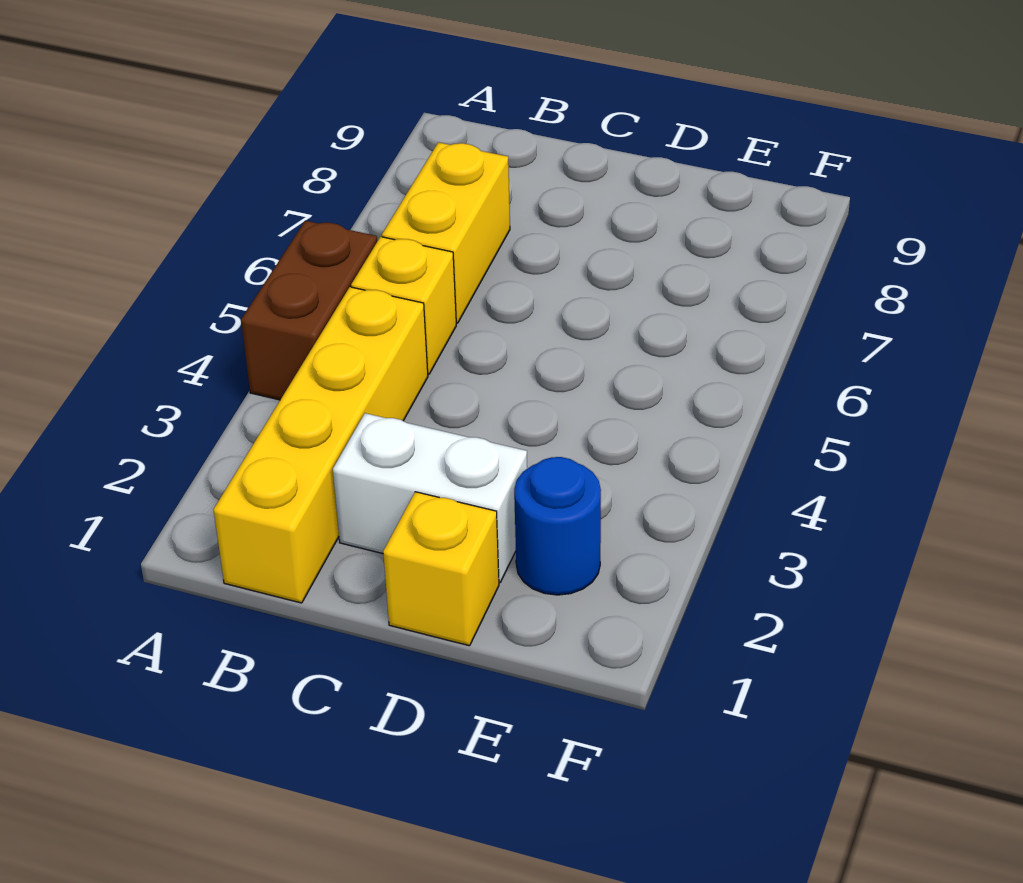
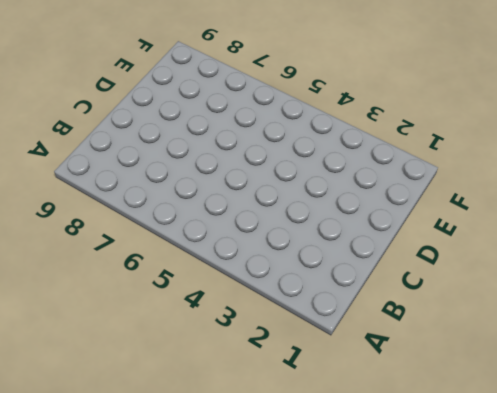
none -> brown 1x2 brick [241,221,377,400]
none -> yellow 1x4 brick [214,287,428,603]

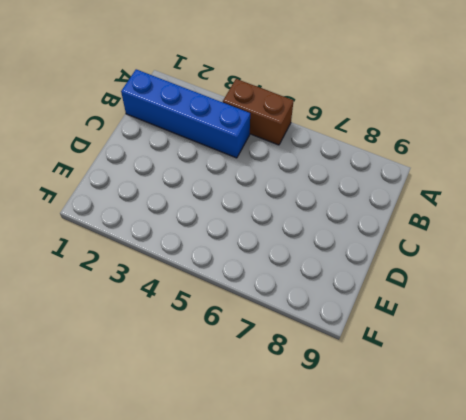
blue 1x4 brick [121,69,250,158] -> yellow 1x4 brick [214,287,428,603]
none -> yellow 1x1 brick [351,237,456,374]
none -> yellow 1x2 brick [382,142,510,323]

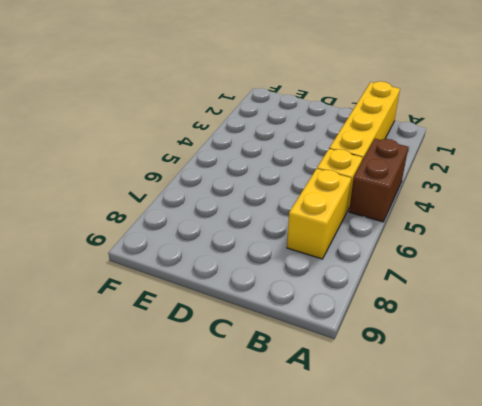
none -> white 1x2 brick [333,413,527,582]
none -> yellow 1x1 brick [383,492,499,646]

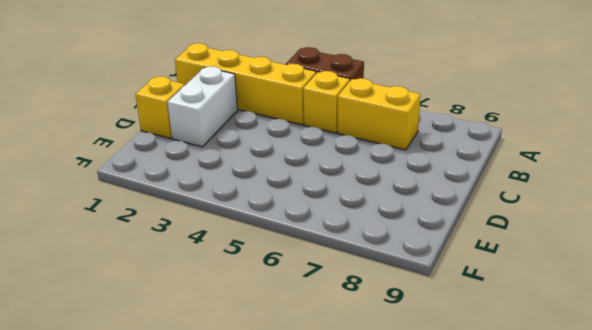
none -> blue 1x1 round brick [514,457,601,595]

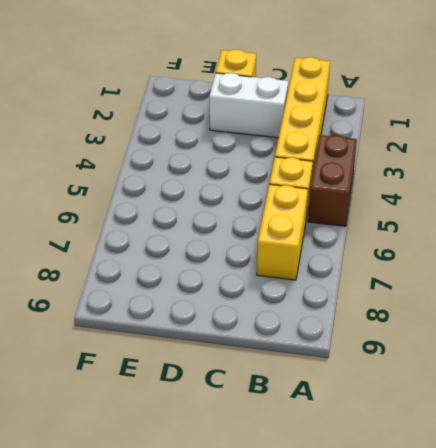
none -> blue 1x1 round brick [514,457,601,595]

